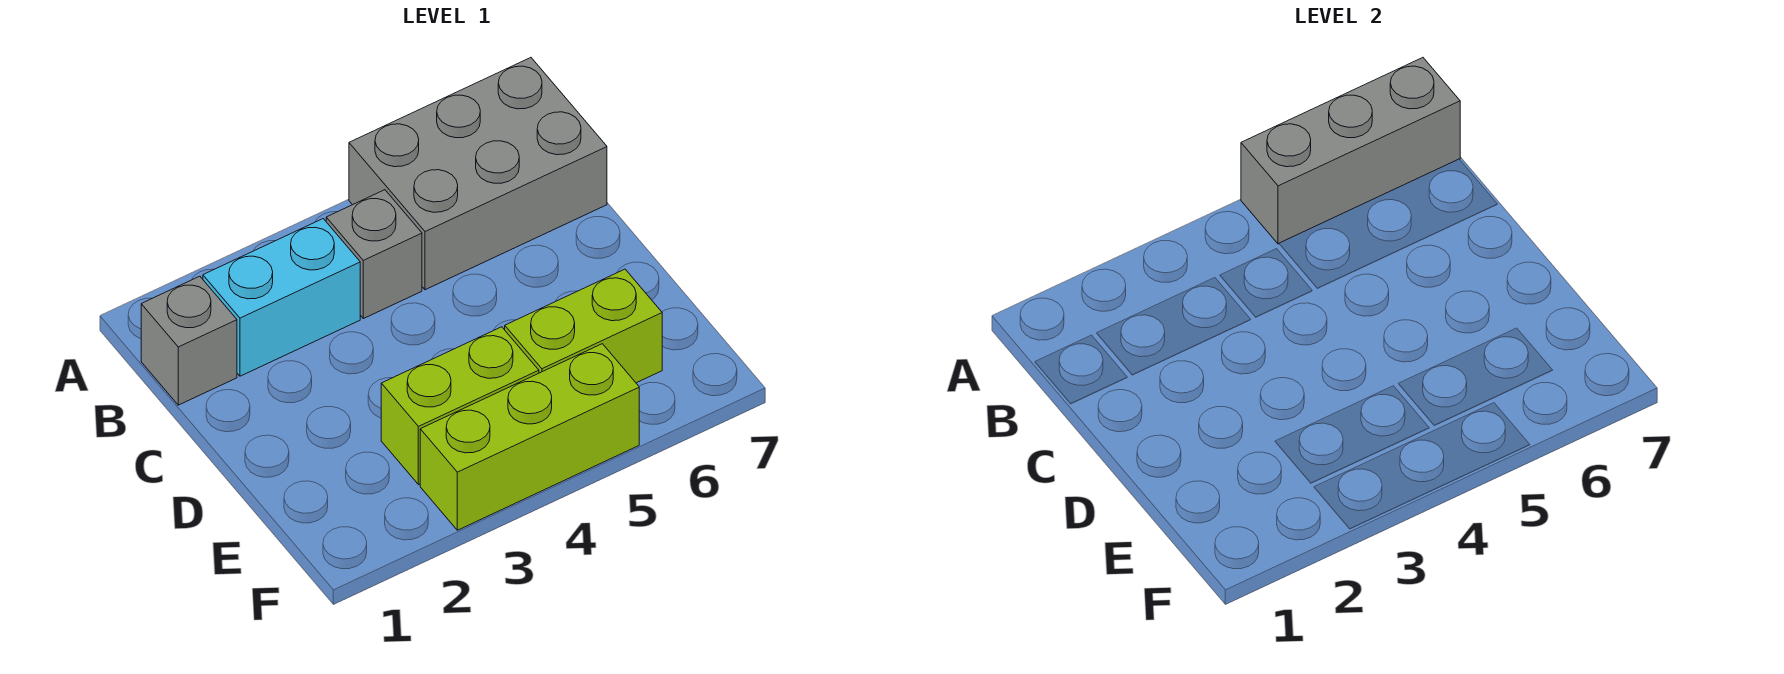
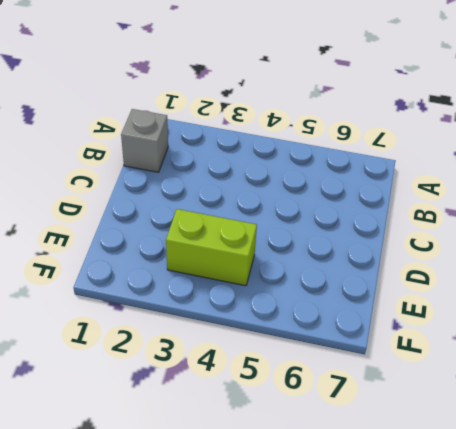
none -> grey 2x3 brick [349,58,607,290]
none -> cyan 1x2 brick [203,219,360,376]

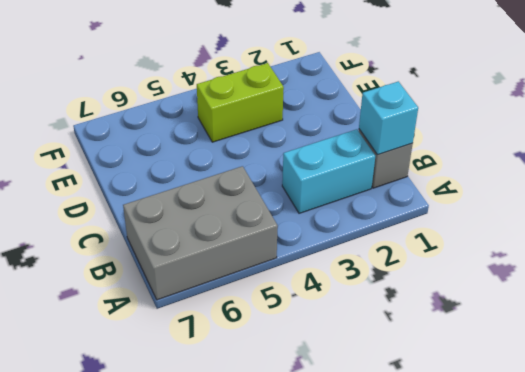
cyan 1x1 brick [359,81,418,155] -> none
none -> grey 1x1 brick [326,190,422,319]
none -> lime 1x2 brick [505,269,662,383]

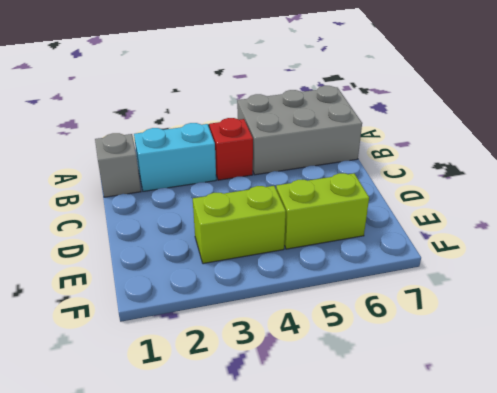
red 1x1 brick [209,118,253,180] -> grey 1x1 brick [326,190,422,319]
none -> lime 1x3 brick [420,344,639,530]
none -> grey 1x3 brick [1241,58,1460,244]

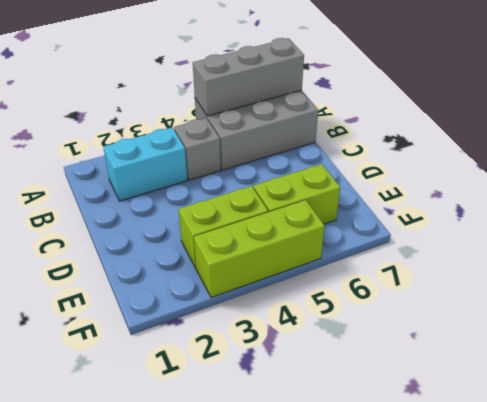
none -> grey 1x1 brick [141,276,237,405]

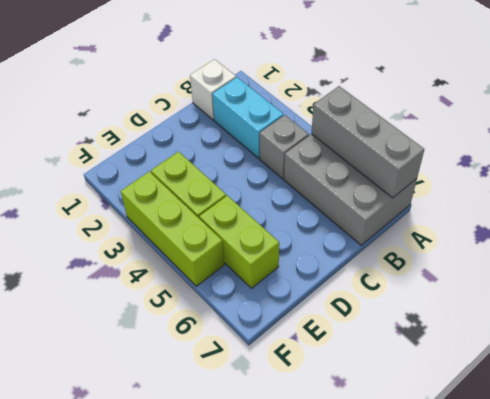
white 1x1 brick [190,59,236,120] -> grey 1x1 brick [141,276,237,405]

